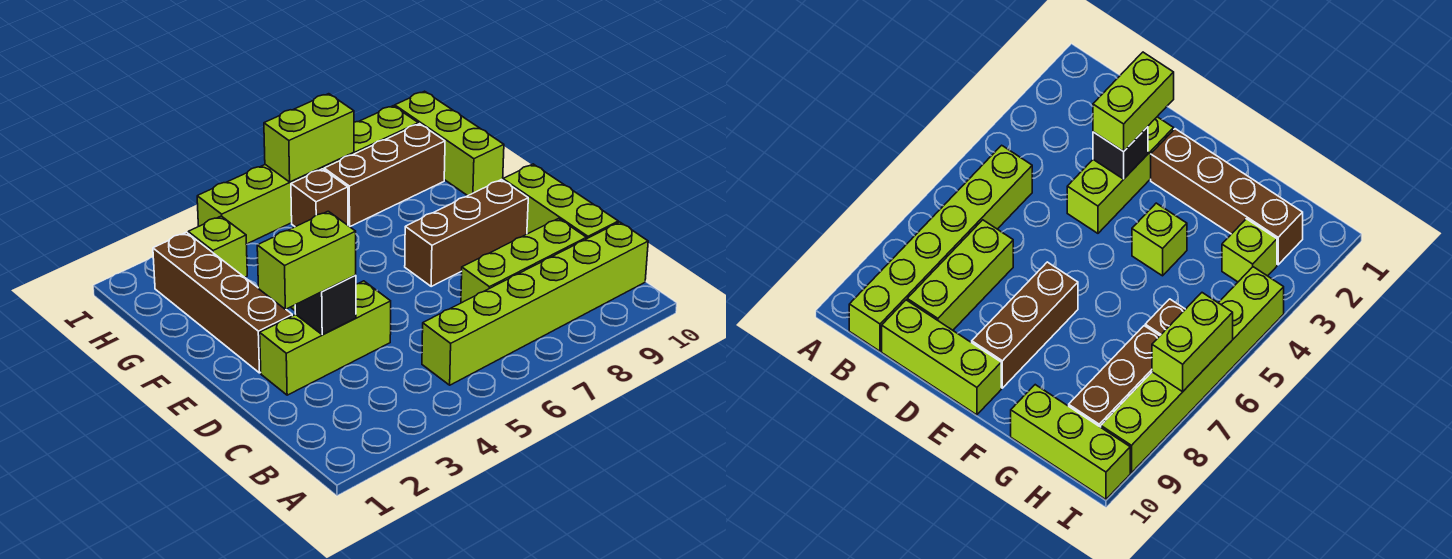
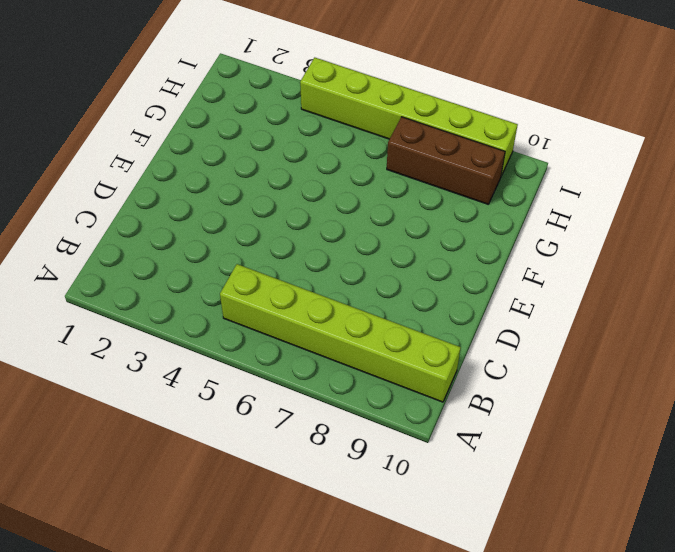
none -> lime 1x3 brick [461,218,586,303]
none -> lime 1x3 brick [503,164,618,239]
none -> lime 1x3 brick [260,281,391,395]

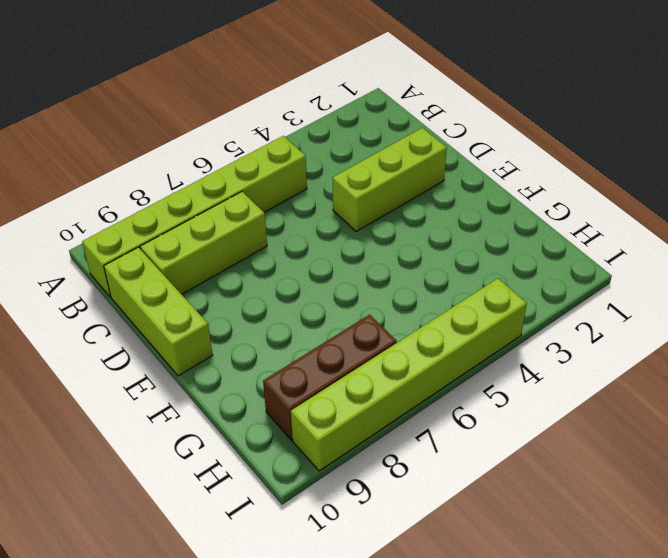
none -> brown 1x4 brick [153,232,292,373]
none -> brown 1x3 brick [405,180,528,286]
none -> lime 1x1 brick [1132,203,1187,276]

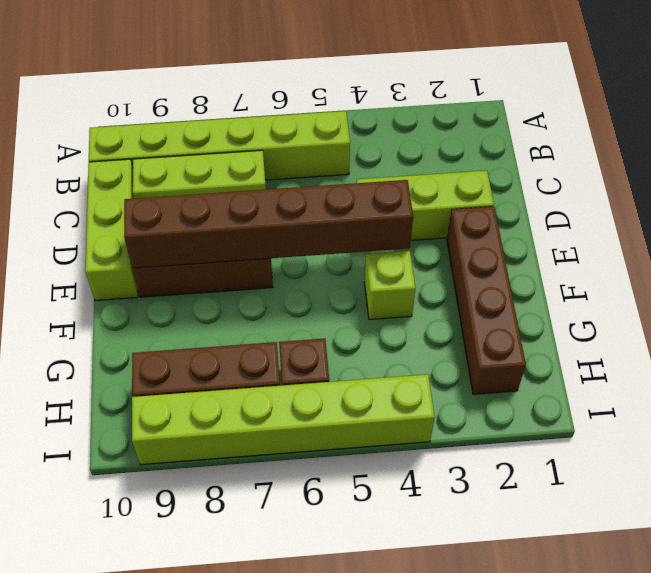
brown 1x6 brick [124,180,413,268] -> none
none -> lime 1x3 brick [395,91,504,196]
none -> lime 1x1 brick [188,216,247,277]
none -> black 1x1 brick [295,275,356,335]

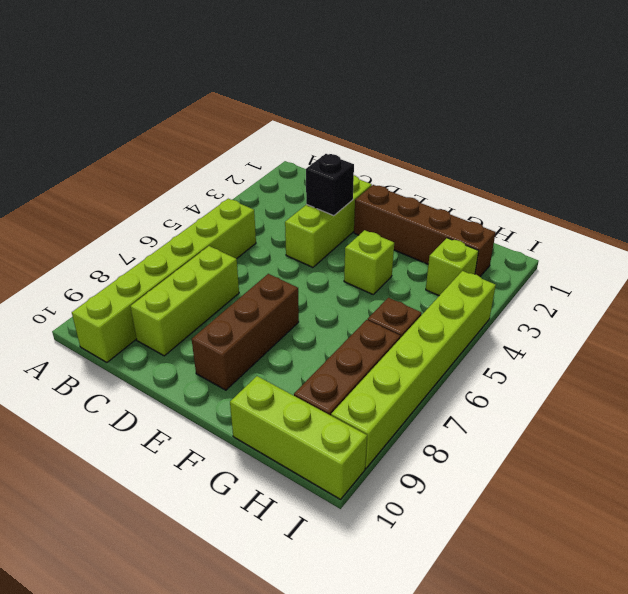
none -> lime 1x3 brick [503,164,618,239]
none -> lime 1x2 brick [264,94,354,182]
none -> lime 1x2 brick [257,211,356,309]

